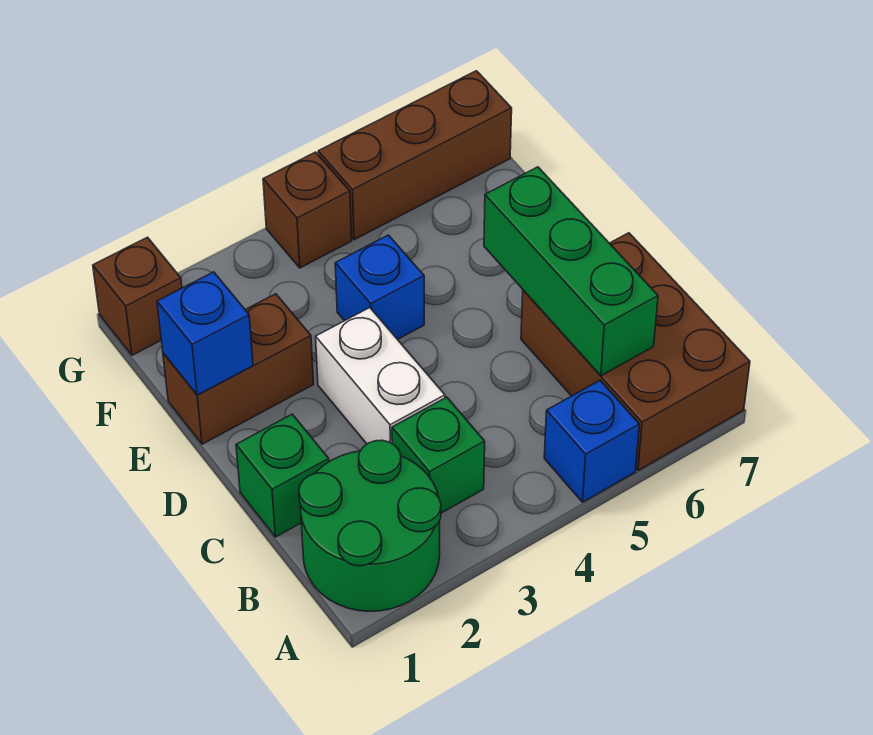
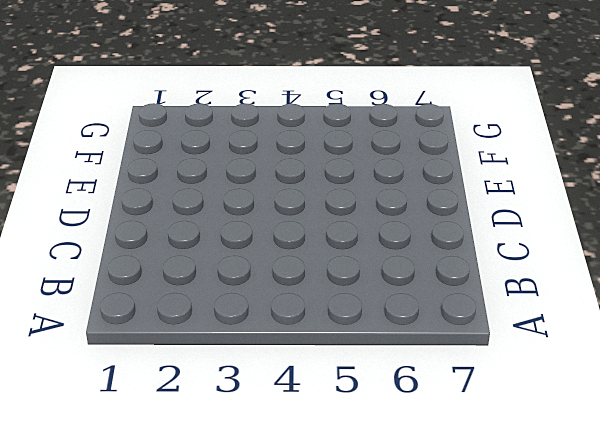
none -> green 2x2 round brick [299,440,441,611]
none -> blue 1x1 brick [544,381,639,502]
none -> brown 2x3 brick [521,233,750,470]

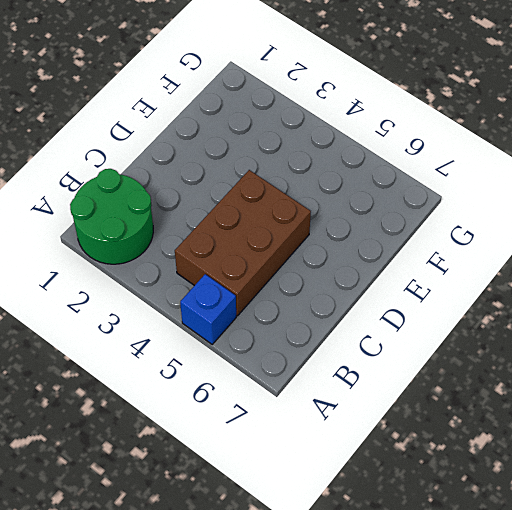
brown 2x3 brick [175,170,311,316] -> brown 2x3 brick moved to [521,233,750,470]
none -> green 1x1 brick [392,397,485,513]
none -> green 1x1 brick [236,414,329,537]
none -> white 1x2 brick [316,308,445,444]

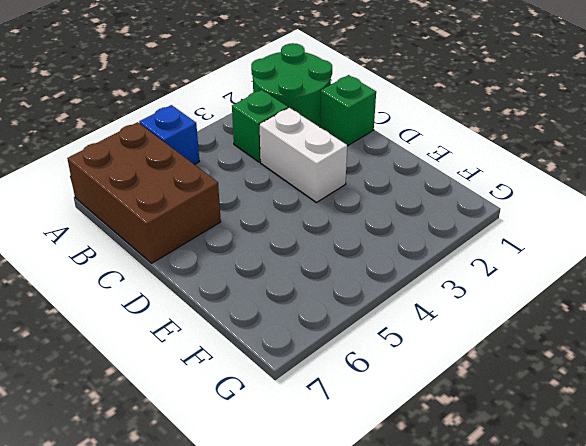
none -> brown 1x2 brick [163,294,314,444]
none -> blue 1x1 brick [335,235,424,340]
none -> brown 1x1 brick [93,237,182,355]

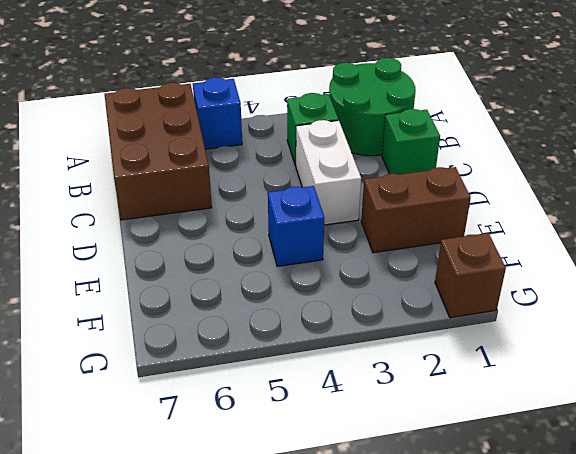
none -> brown 1x1 brick [263,152,352,268]
none -> brown 1x3 brick [318,71,512,240]
none -> green 1x3 brick [484,167,658,376]

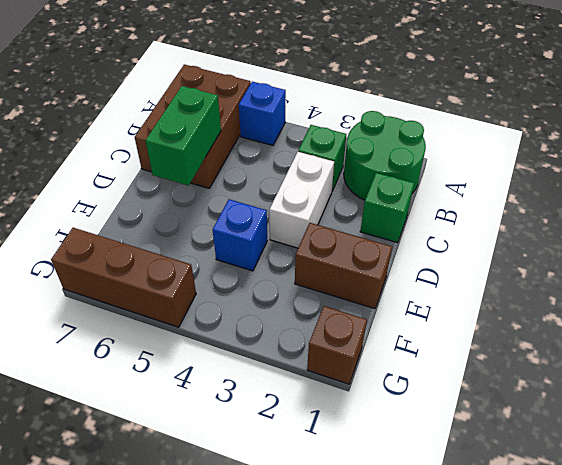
green 1x2 brick [145,86,221,185] -> green 1x3 brick [484,167,658,376]
none -> brown 1x1 brick [263,152,352,268]
none -> blue 1x1 brick [157,272,253,395]

